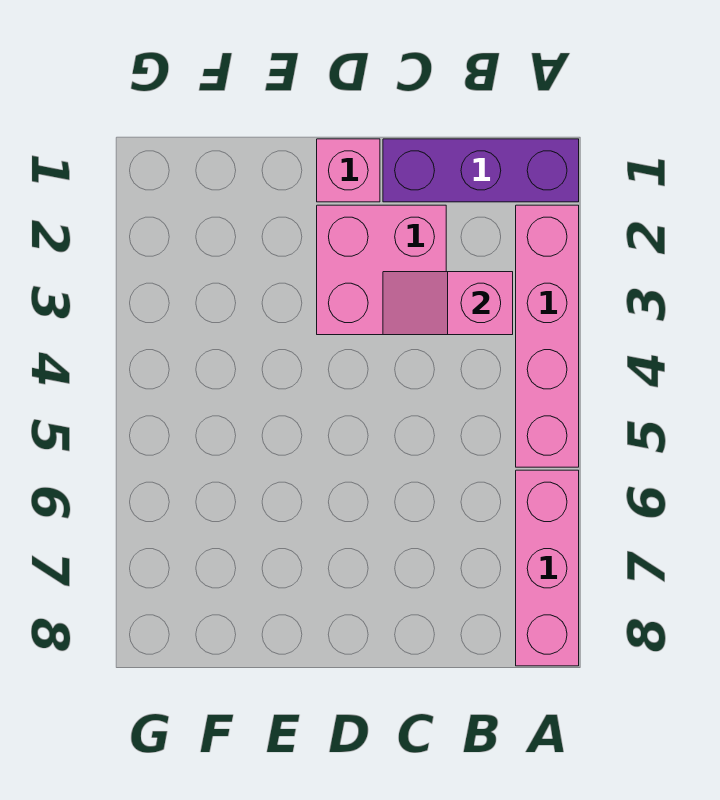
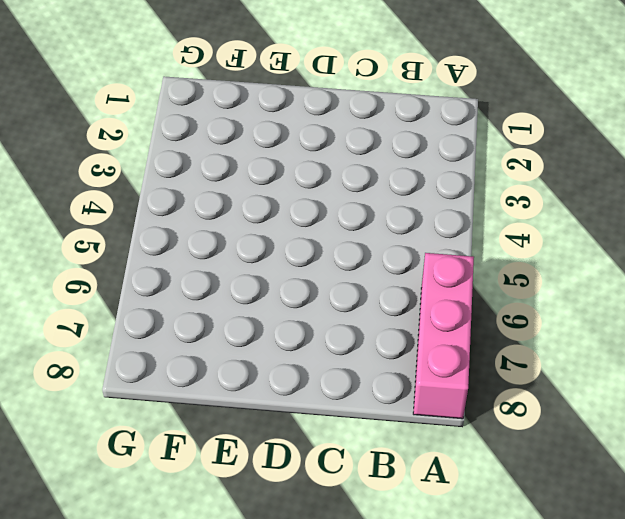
none -> purple 1x3 brick [383,139,579,202]
none -> pink 1x4 brick [516,205,579,467]

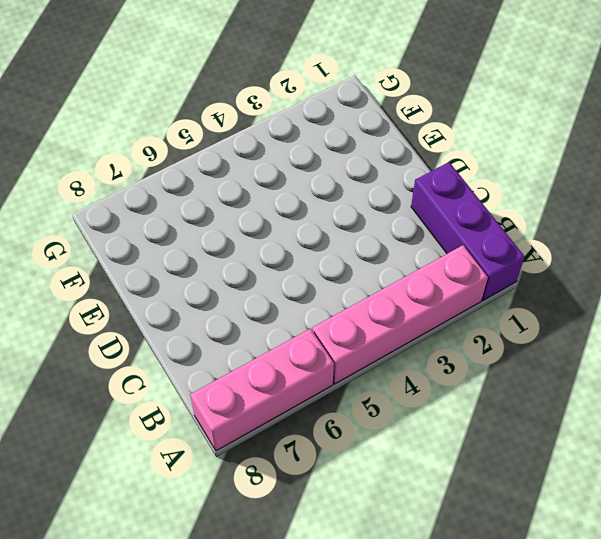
none -> pink 2x2 brick [317,205,446,335]
none -> pink 1x1 brick [317,139,380,202]

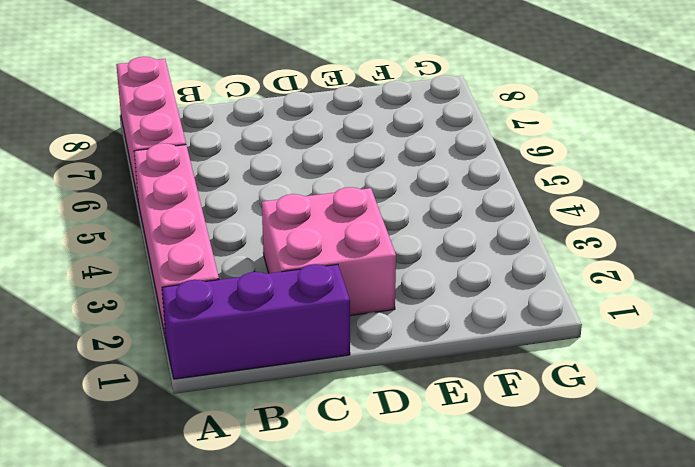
none -> pink 1x1 brick [317,139,380,202]
none -> pink 1x2 slope [383,272,513,335]

